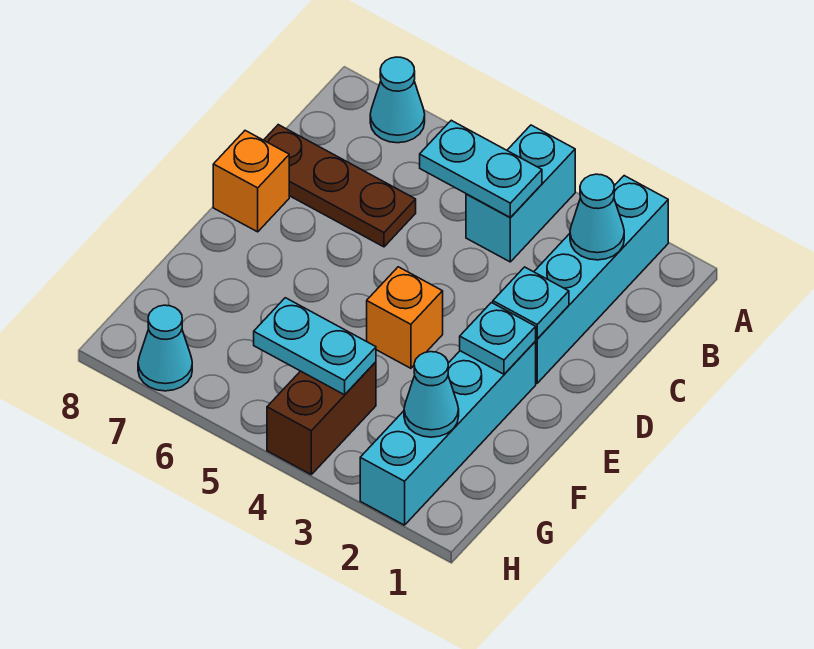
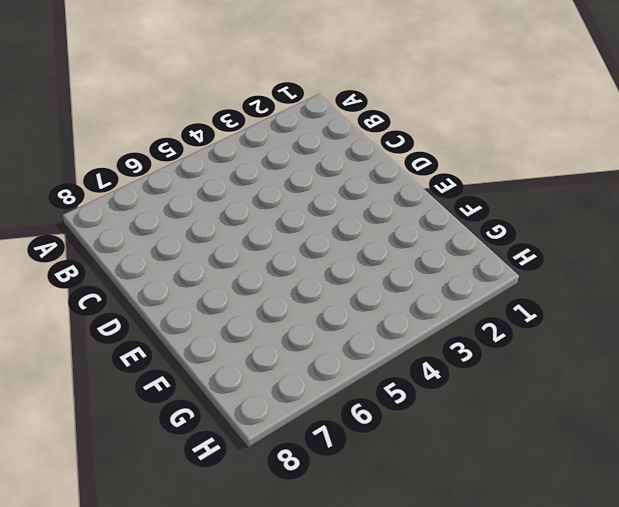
none -> cyan 1x4 brick [534,176,668,383]
none -> cyan 1x2 brick [466,125,575,262]
none -> cyan 1x1 cone [370,57,425,143]

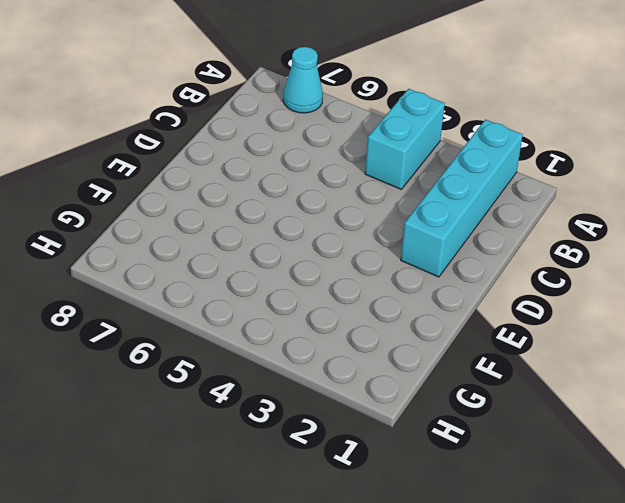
none -> brown 1x3 plate [264,125,416,247]
none -> orange 1x1 brick [213,131,289,232]
none -> cyan 1x4 brick [360,341,536,525]

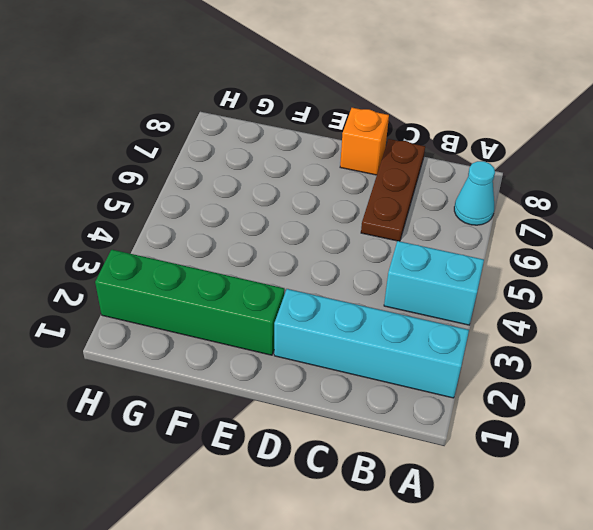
green 1x4 brick [95,250,284,355] -> cyan 1x4 brick [360,341,536,525]
none -> orange 1x1 brick [367,267,443,368]
none -> brown 1x2 brick [267,362,376,474]
none -> cyan 1x1 cone [138,305,192,391]

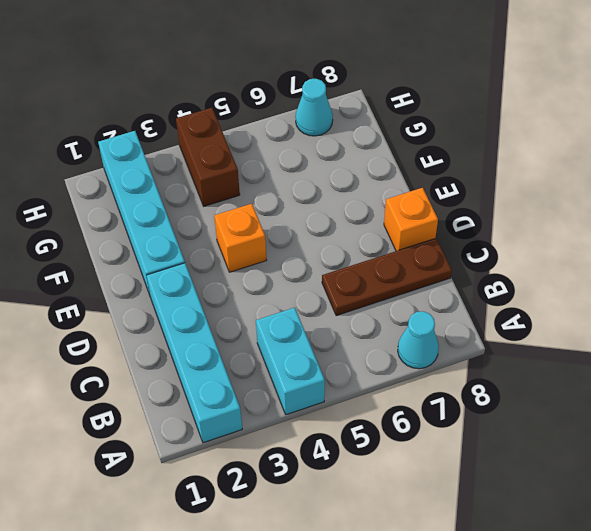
none -> cyan 1x1 cone [570,174,624,260]
none -> cyan 1x2 plate [420,120,542,218]
none -> cyan 1x1 plate [493,267,569,339]

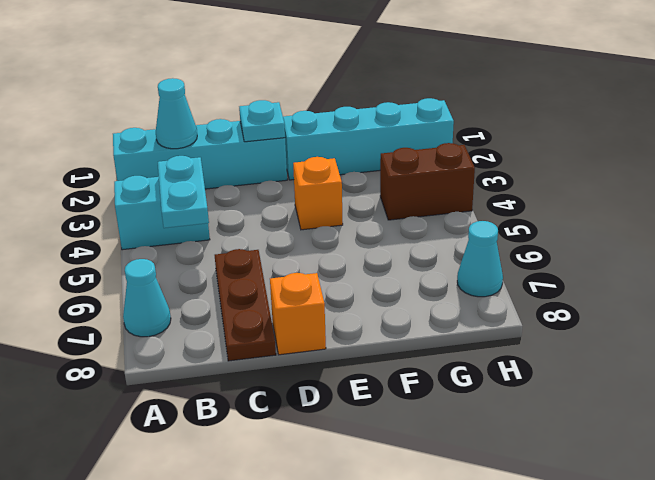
none -> cyan 1x1 plate [460,303,536,374]
none -> cyan 1x1 cone [404,352,459,437]
none -> cyan 1x2 plate [254,298,376,395]

